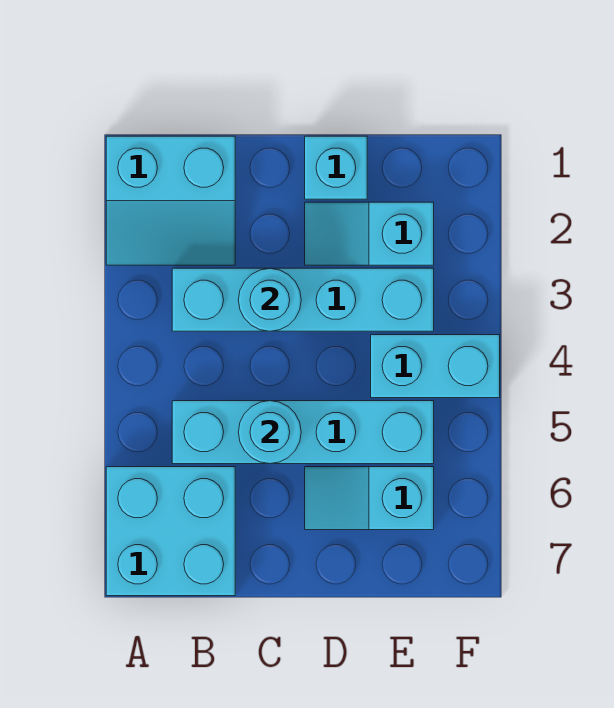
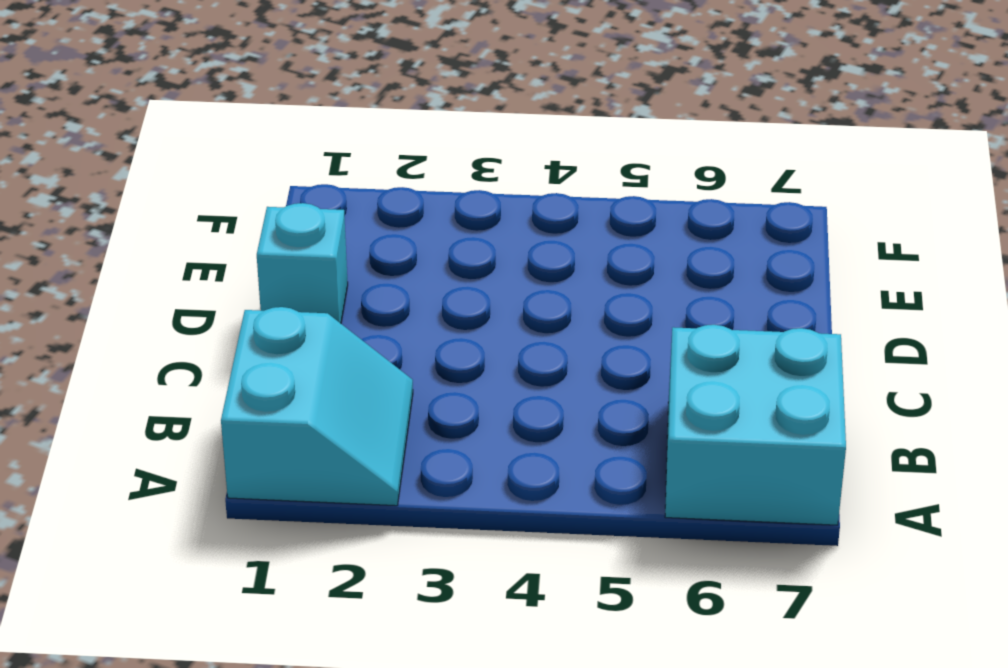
none -> cyan 1x4 brick [172,268,434,331]
none -> cyan 1x4 brick [172,401,434,464]

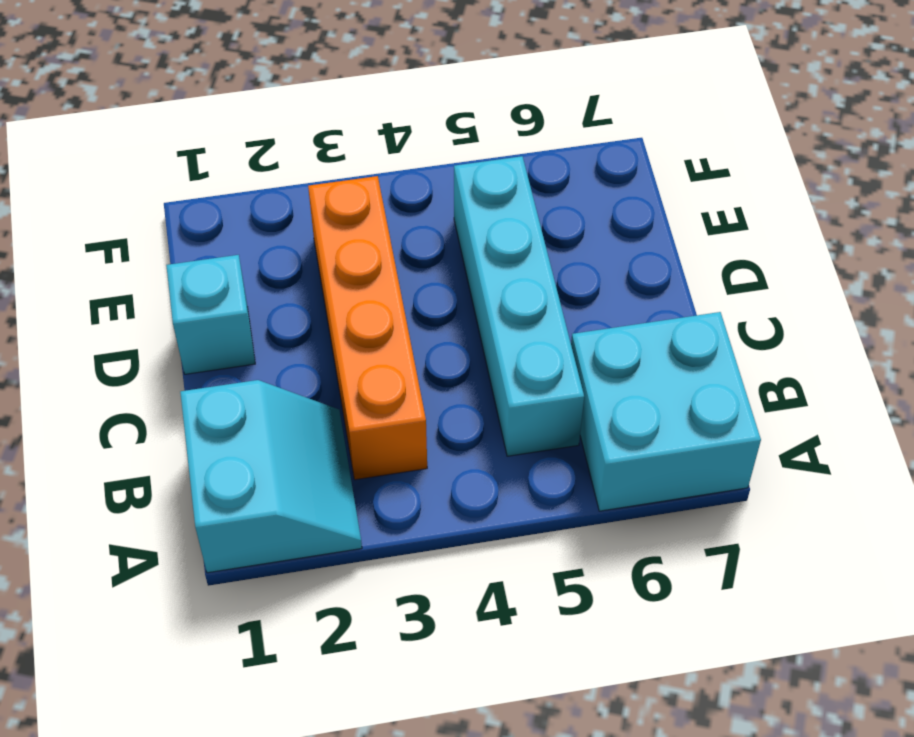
orange 1x4 brick [308,176,427,480] -> cyan 1x4 brick [172,268,434,331]
none -> cyan 1x2 slope [305,202,434,265]
none -> cyan 1x2 slope [305,467,434,530]

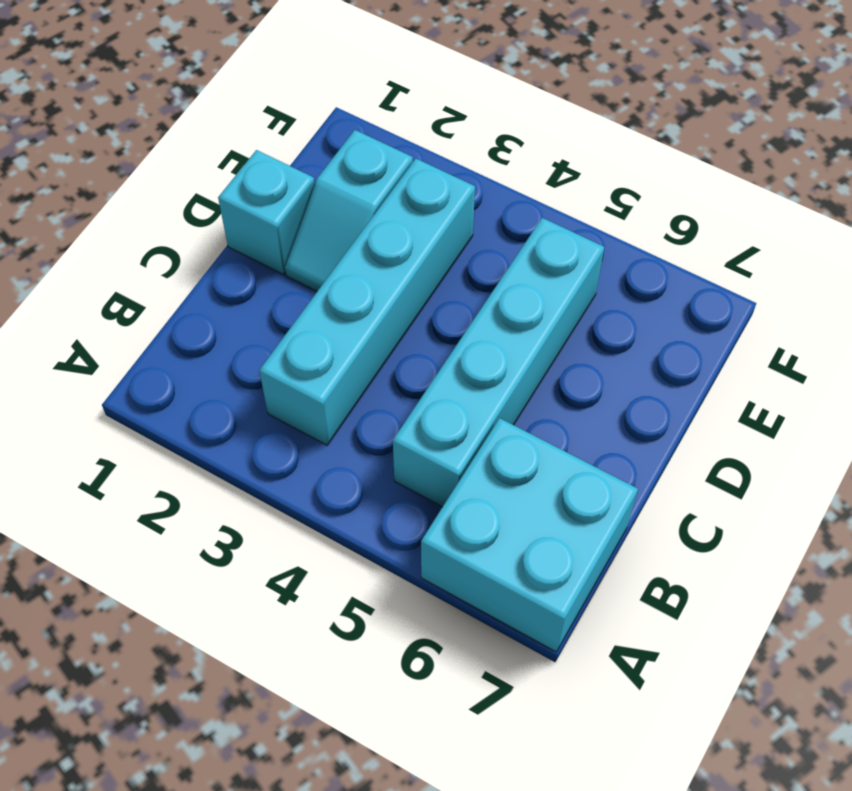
none -> cyan 2x2 slope [106,136,235,265]
none -> cyan 1x2 slope [305,467,434,530]

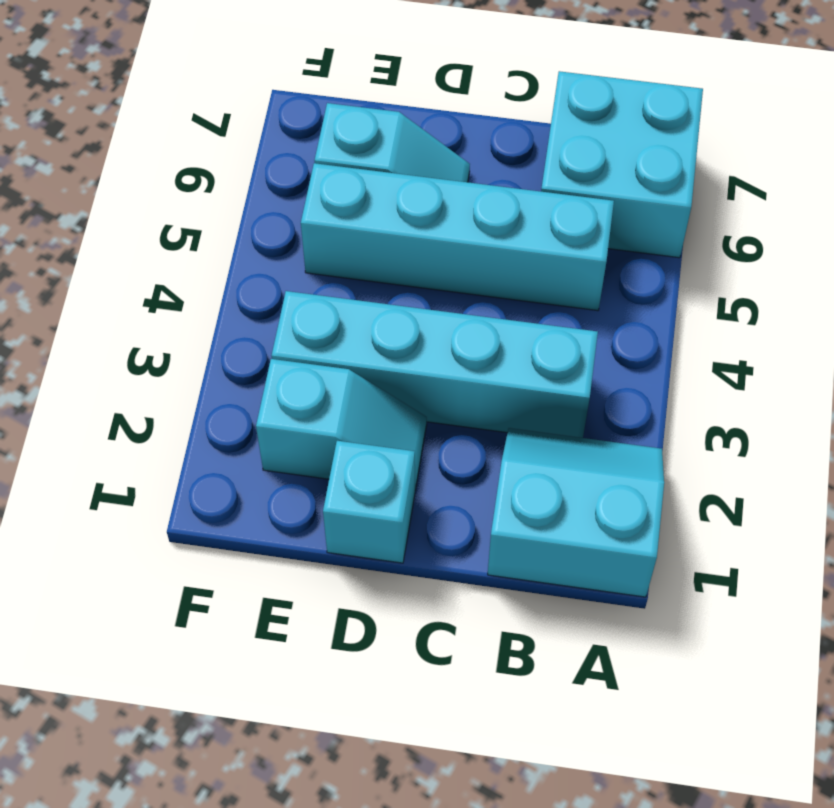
none -> cyan 1x2 brick [371,335,500,398]
none -> cyan 1x1 round brick [238,268,301,331]

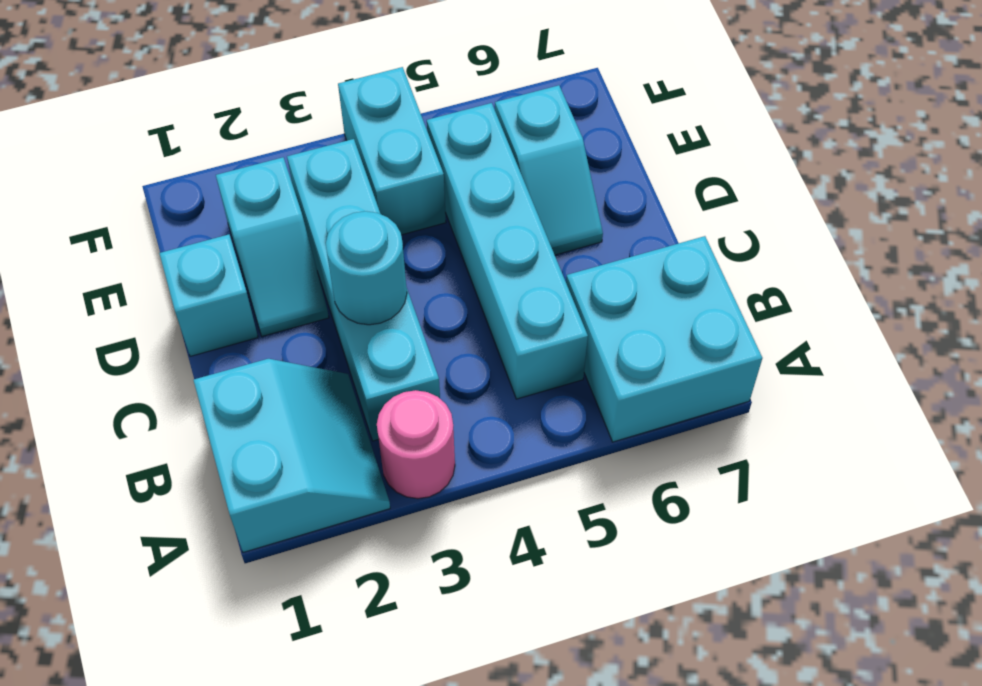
pink 1x1 round brick [377,390,455,499] -> none
none -> cyan 1x1 round brick [238,401,301,464]

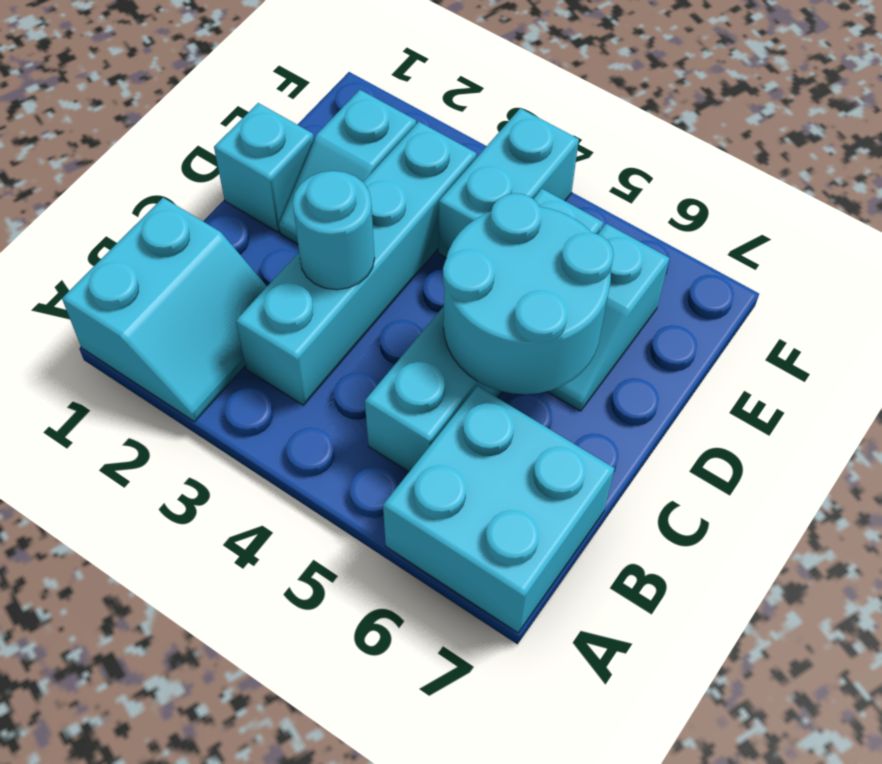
cyan 2x2 round brick [443,193,614,394] -> cyan 1x1 round brick [238,401,301,464]

